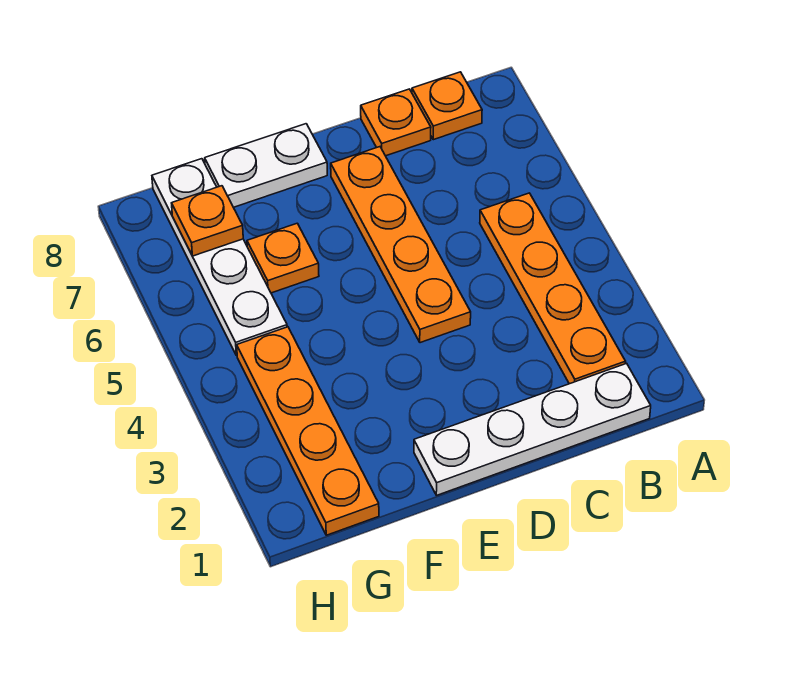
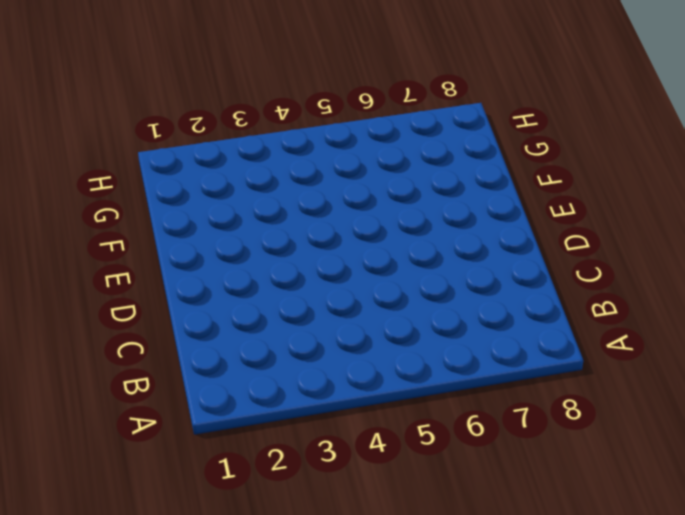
none -> white 1x4 plate [414,363,651,495]
none -> orange 1x4 plate [480,193,626,384]

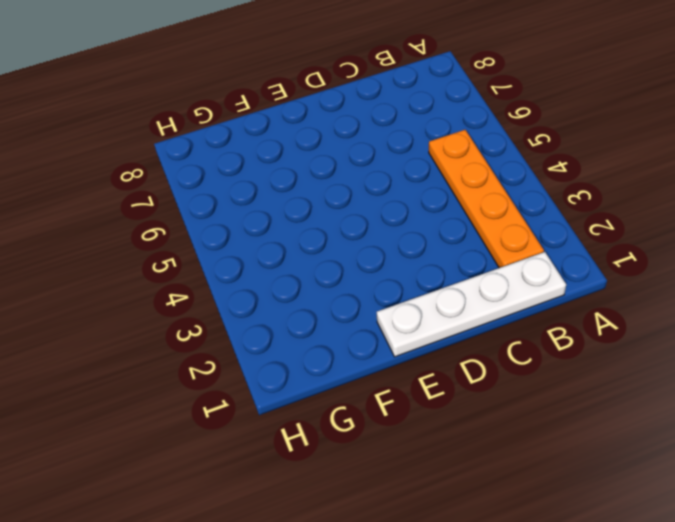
none -> orange 1x1 plate [412,72,482,140]
none -> orange 1x1 plate [361,89,431,156]

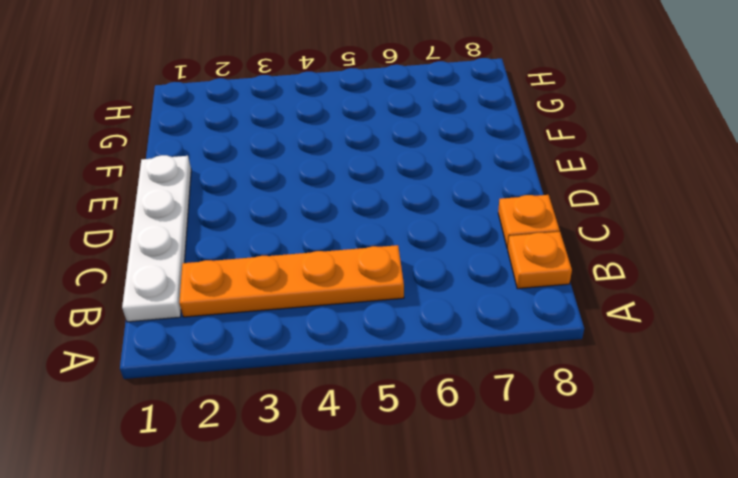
none -> orange 1x4 plate [331,147,471,343]
none -> white 1x2 plate [205,124,327,207]

